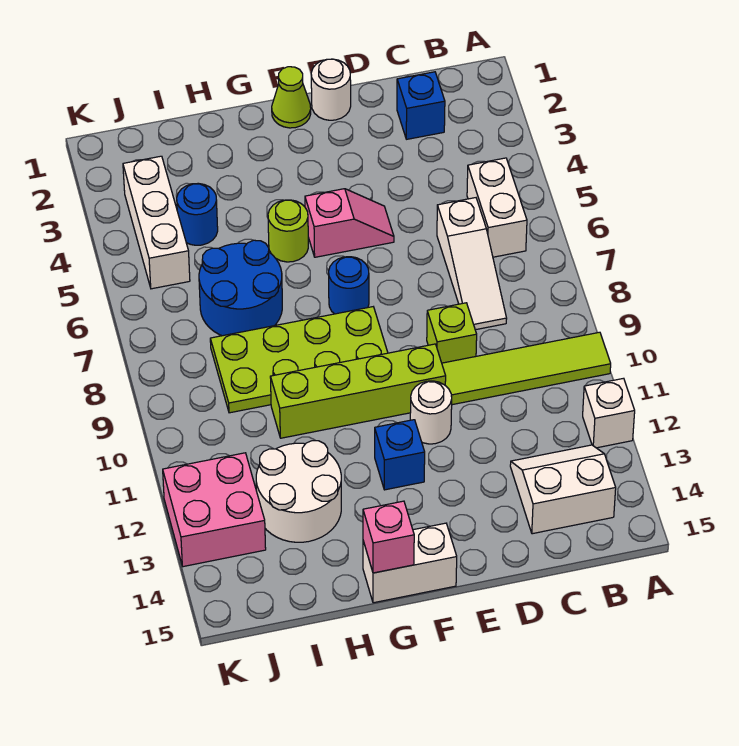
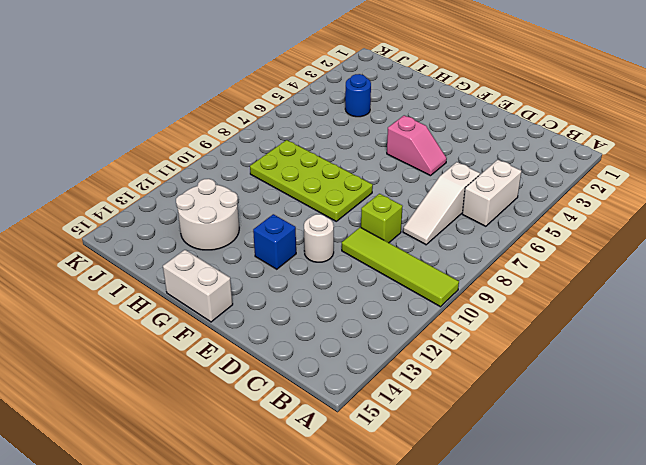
none -> white 1x1 brick [583,378,635,448]
none -> white 2x2 slope [510,445,616,534]
none -> blue 1x1 brick [397,72,445,139]

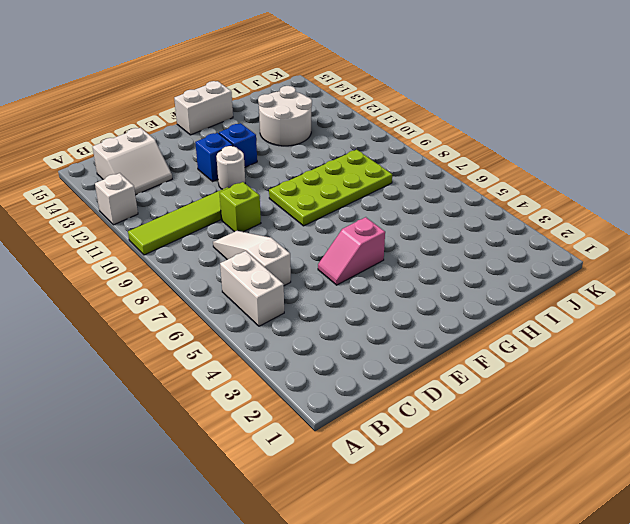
blue 1x1 brick [195,133,233,181] -> blue 1x1 brick moved to [397,72,445,139]
none -> white 1x1 round brick [311,59,351,120]
none -> lime 1x4 brick [270,344,446,438]
none -> lime 1x1 cone [272,67,311,128]

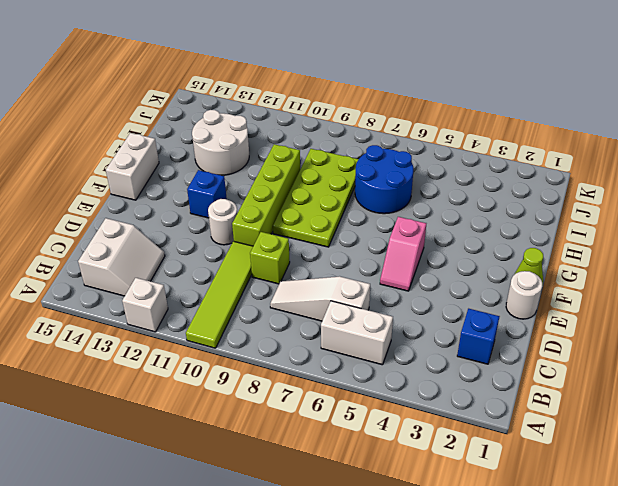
none -> blue 1x1 round brick [329,257,369,314]
none -> lime 1x1 round brick [268,200,308,262]
none -> blue 1x1 round brick [177,183,218,245]

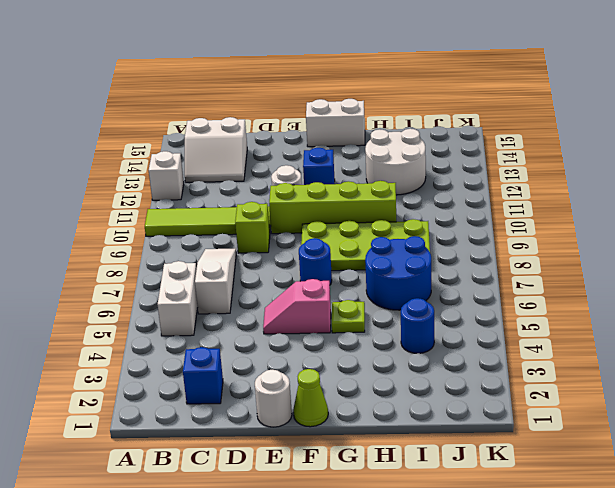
lime 1x1 plate [332,300,365,333] -> lime 1x1 round brick [268,200,308,262]
none -> white 1x3 brick [123,156,190,289]
none -> pink 2x2 brick [163,453,266,567]
none -> pink 1x1 brick [363,501,414,573]

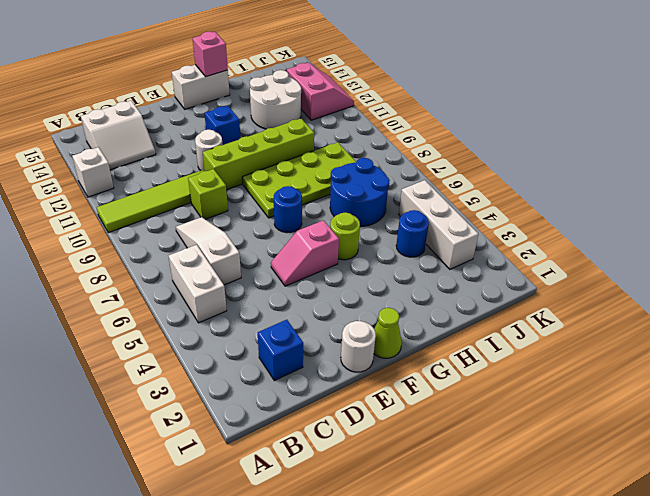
pink 2x2 slope [287,63,354,120] -> pink 2x2 brick [163,453,266,567]

